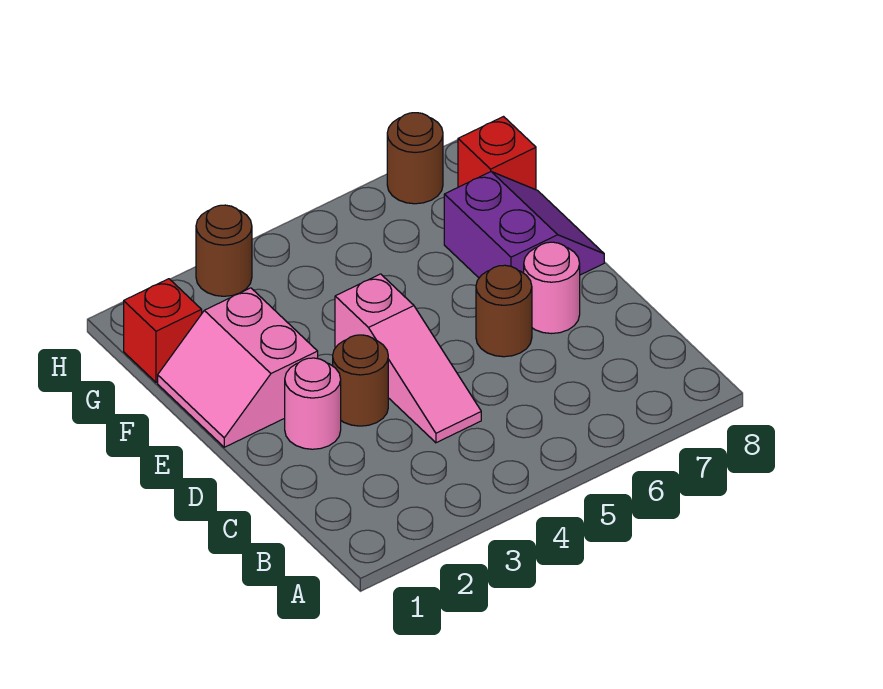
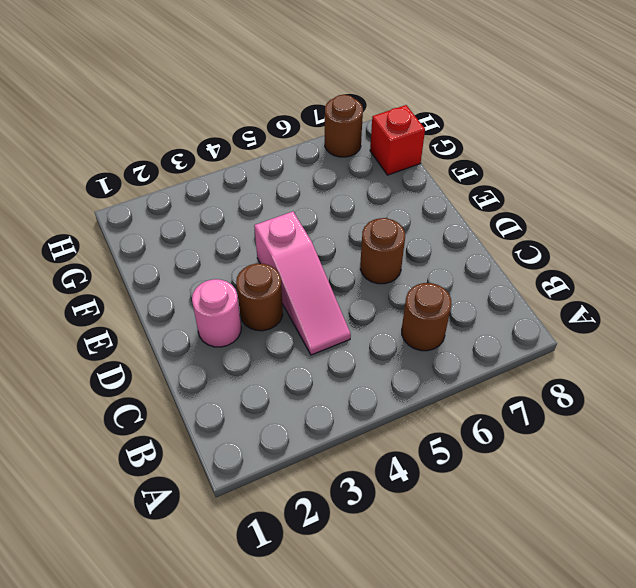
brown 1x1 round brick [402,283,452,351] -> brown 1x1 round brick moved to [196,205,252,296]
none -> pink 1x1 round brick [524,242,580,334]
none -> pink 2x2 slope [158,288,318,447]

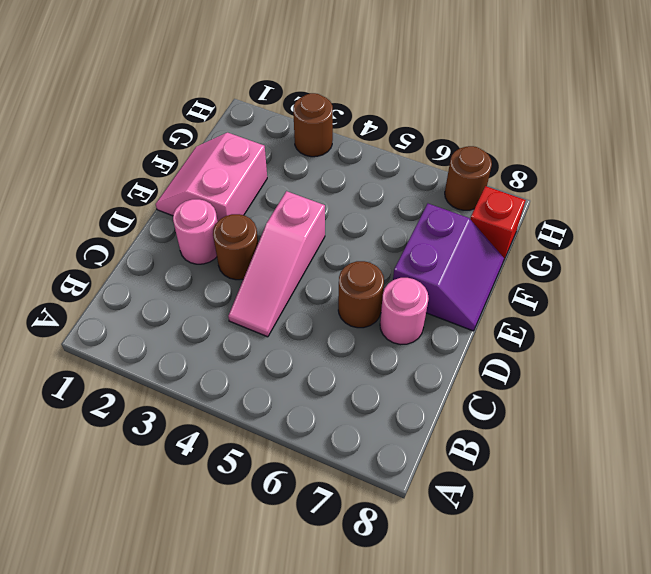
none -> red 1x1 brick [124,279,202,382]

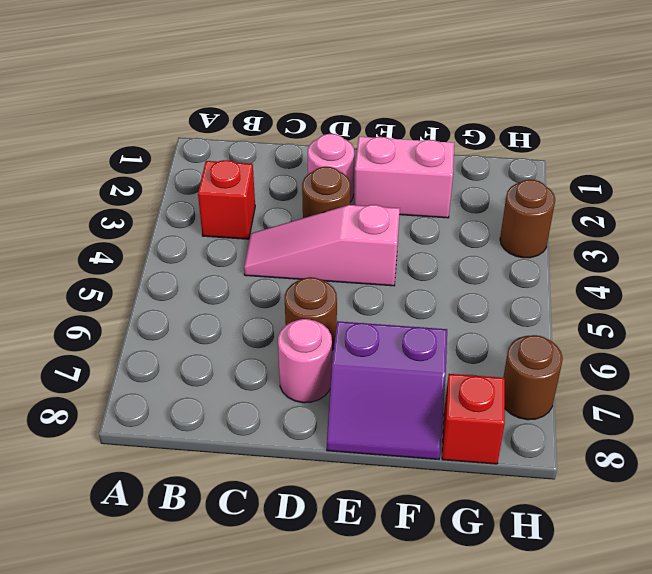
red 1x1 brick [198,160,255,239] -> red 1x1 brick moved to [124,279,202,382]

